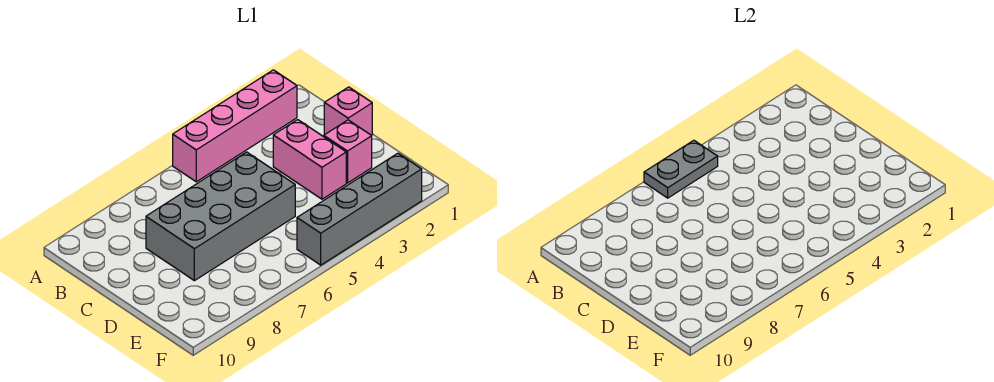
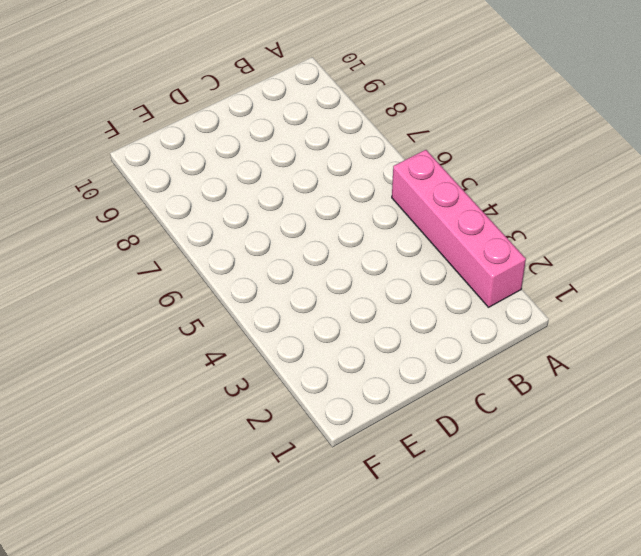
none -> pink 1x1 brick [324,87,372,135]
none -> pink 1x2 brick [273,120,346,199]

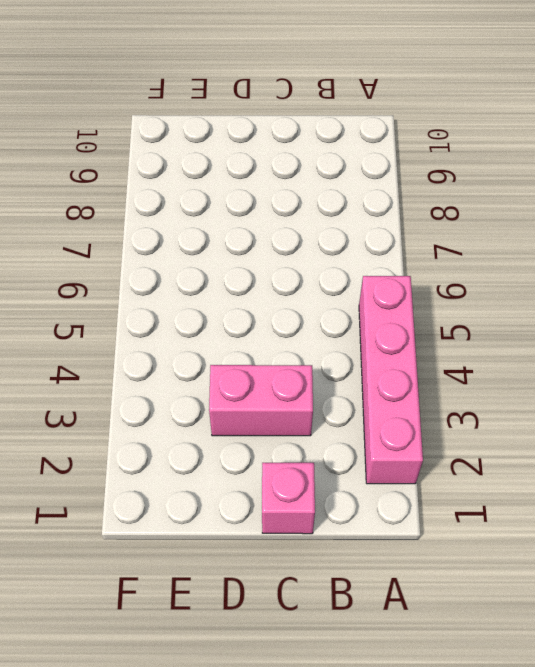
none -> grey 2x4 brick [146,152,295,281]
none -> pink 1x1 brick [324,120,372,183]

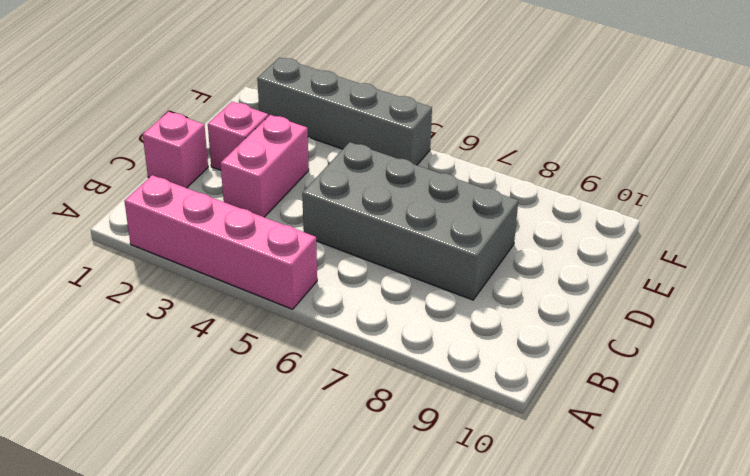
none -> grey 1x2 plate [644,140,718,198]

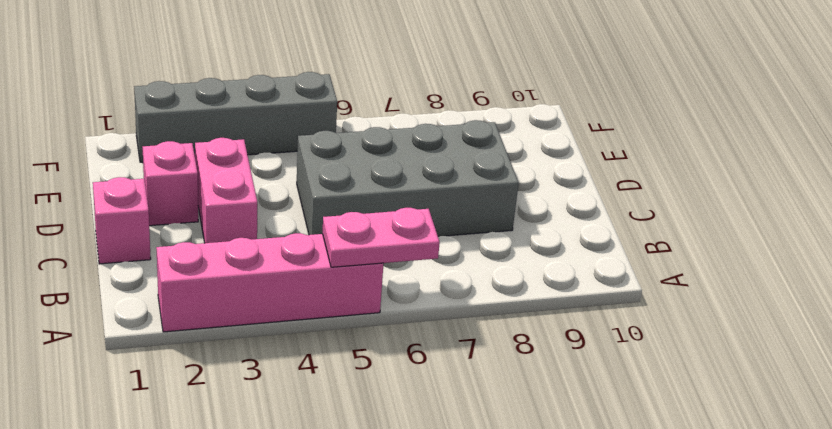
pink 1x2 plate [323,208,440,267] -> grey 1x2 plate [644,140,718,198]

